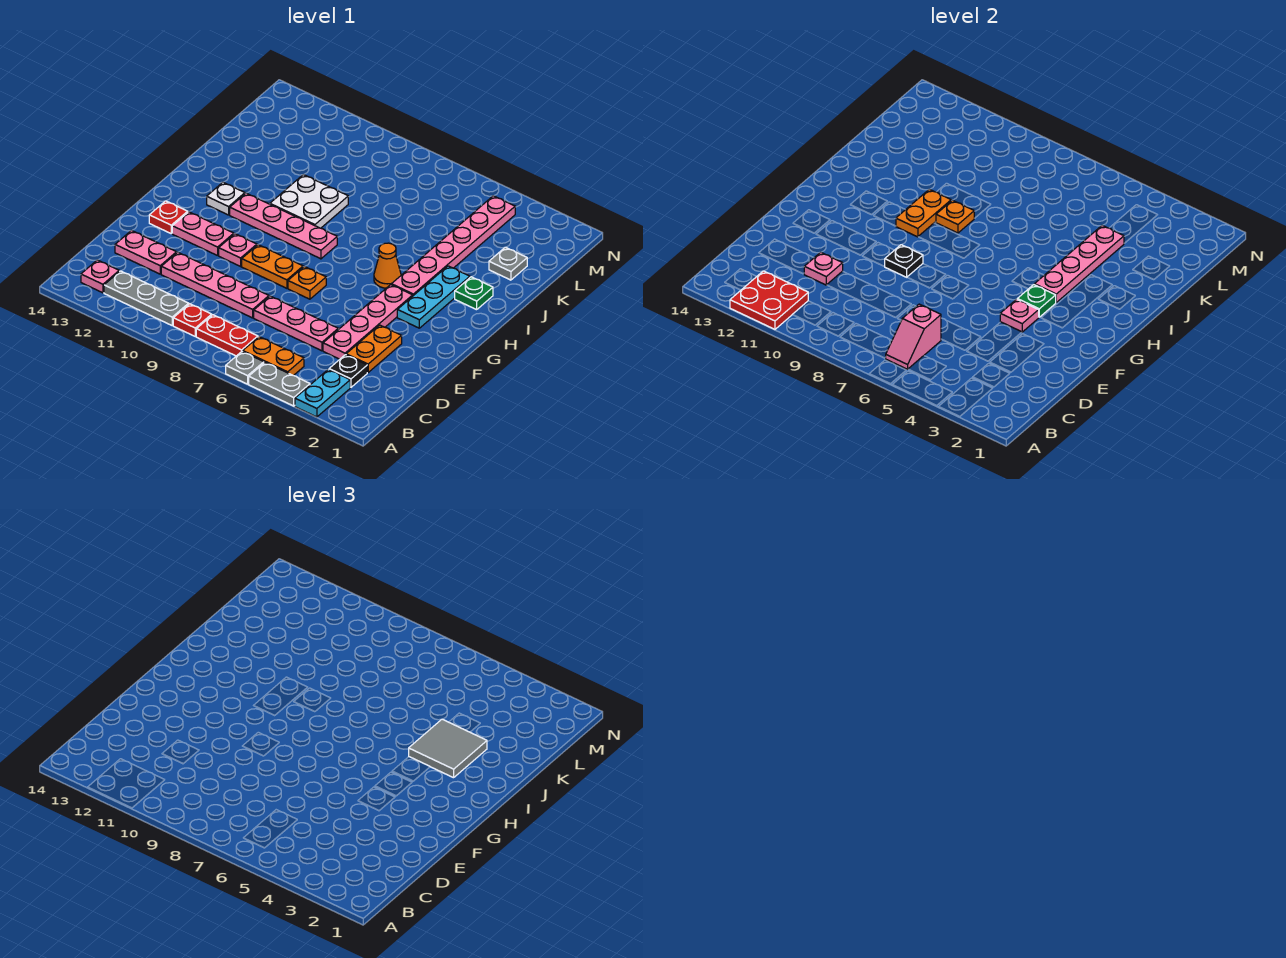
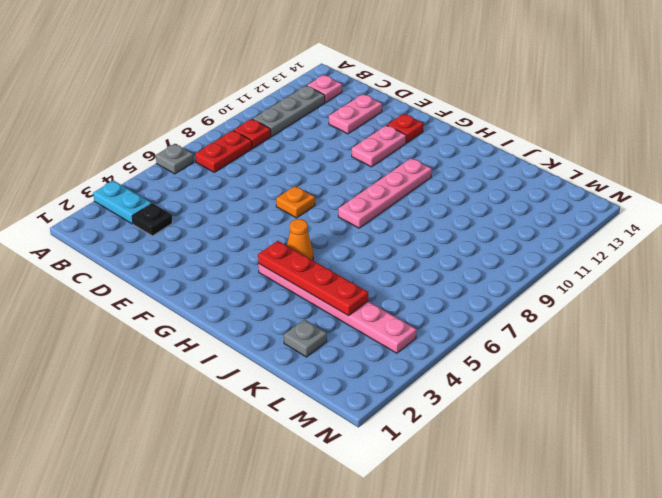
red 1x4 plate [258,241,368,316] -> pink 1x4 plate [1034,225,1124,302]
none -> grey 1x2 plate [249,362,310,406]
none -> orange 1x2 plate [243,337,304,376]
none -> orange 1x2 plate [346,325,402,372]
none -> pink 1x4 plate [323,285,413,359]

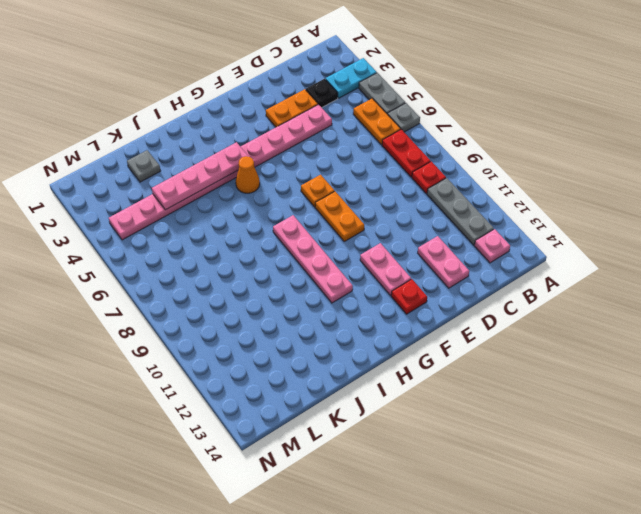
none -> pink 1x3 plate [254,296,338,351]
none -> pink 1x4 plate [161,252,269,318]
none -> pink 1x1 plate [219,234,257,266]
none -> cyan 1x3 plate [397,266,470,328]

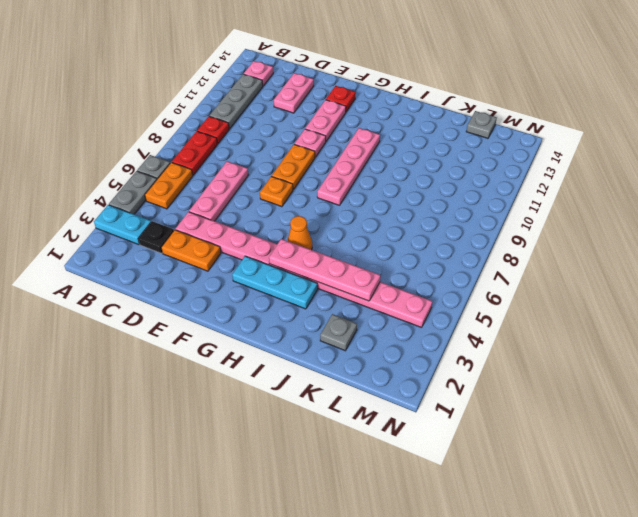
grey 1x1 plate [466,111,497,138] -> none
none -> pink 1x4 plate [161,252,269,318]
none -> white 1x1 plate [207,182,245,215]
none -> green 1x1 plate [455,277,493,310]
none -> white 2x2 plate [270,175,348,228]

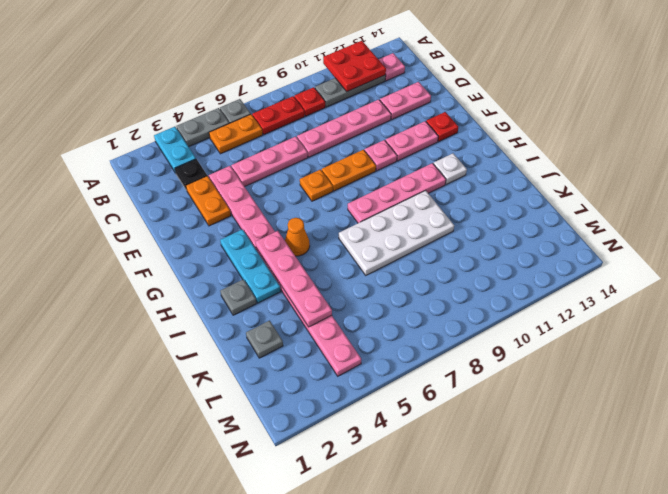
grey 1x1 plate [220,279,257,315] -> green 1x1 plate [455,277,493,310]
white 2x4 plate [339,190,454,275] -> white 2x2 plate [270,175,348,228]
none -> pink 1x2 slope [886,304,941,369]
none -> pink 1x1 plate [804,252,843,285]
none -> pink 1x1 plate [1000,299,1039,332]
none -> black 1x1 plate [885,245,923,277]

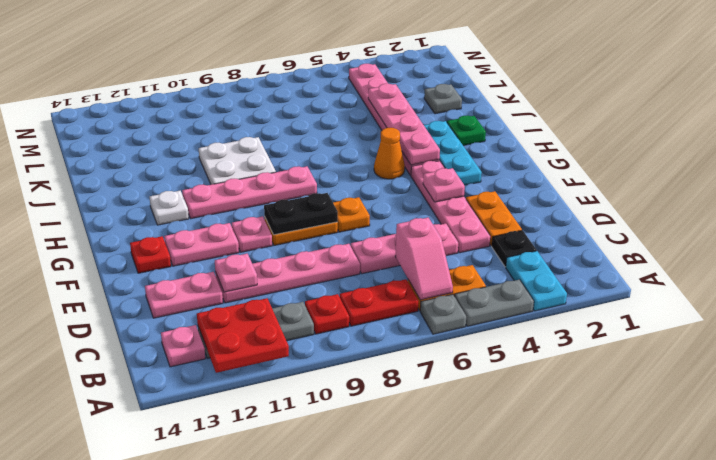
black 1x2 plate [264,193,338,235] -> black 1x1 plate [885,245,923,277]
none -> green 1x1 plate [1017,285,1056,317]
none -> orange 1x2 plate [896,189,951,237]
none -> orange 1x1 plate [936,200,974,233]
none -> grey 2x2 tile [409,719,487,778]

